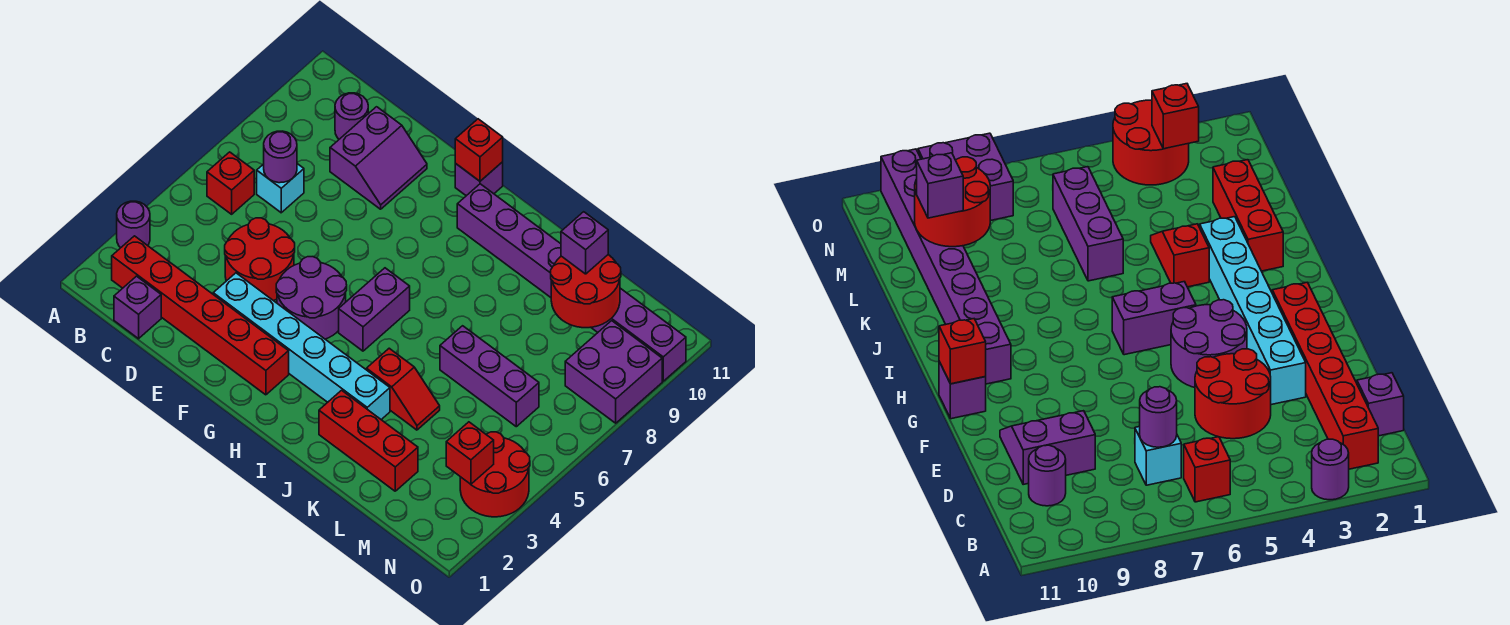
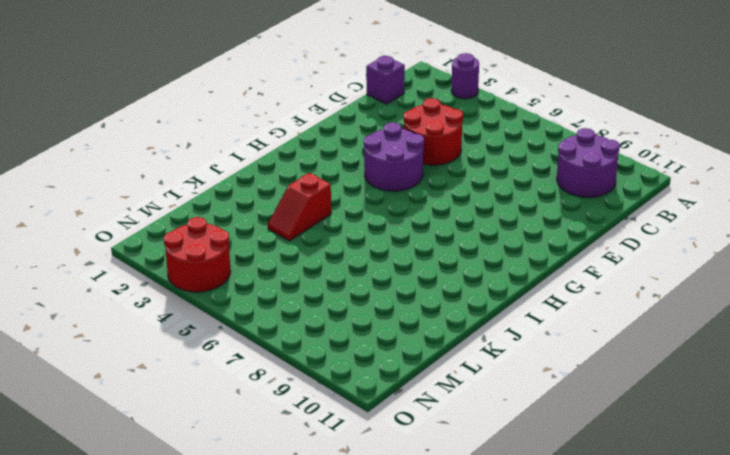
purple 2x2 round brick [557,128,620,197] -> purple 1x1 round brick [335,93,368,139]
none -> red 1x6 brick [112,236,289,395]
none -> red 1x1 brick [207,152,254,214]
none -> cyan 1x1 brick [257,164,304,213]

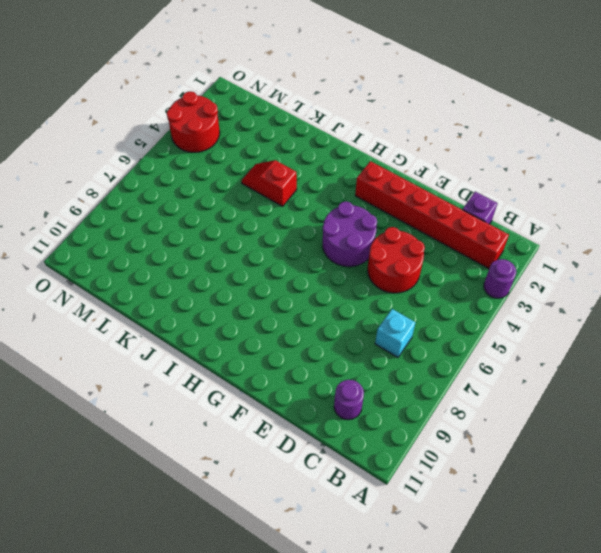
none -> red 1x1 brick [207,152,254,214]
none -> purple 2x2 slope [330,107,427,209]
none -> cyan 1x6 brick [213,273,390,419]

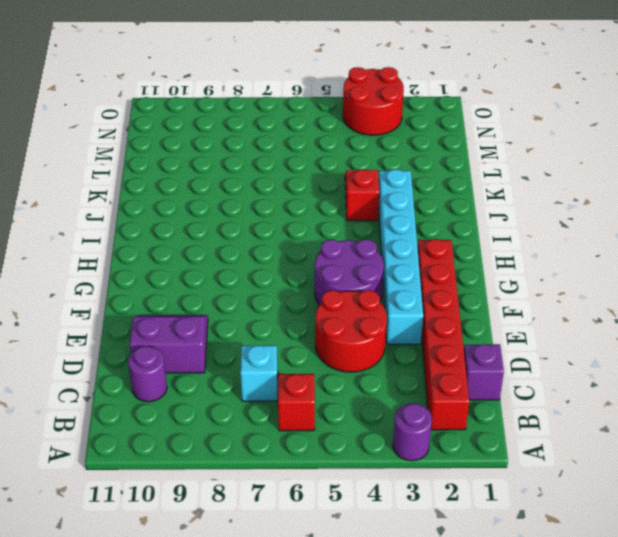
none -> purple 1x1 brick [455,162,503,196]
none -> purple 1x2 brick [339,268,410,351]
none -> purple 1x8 brick [457,184,686,381]

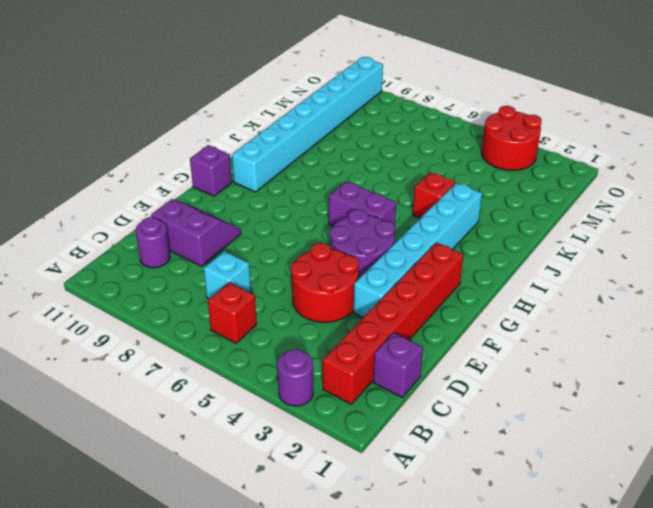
cyan 1x8 brick [232,57,383,192] -> purple 1x8 brick [457,184,686,381]
none -> red 1x3 brick [319,390,418,491]
none -> purple 1x3 brick [440,326,539,427]
none -> purple 2x2 brick [565,321,662,423]

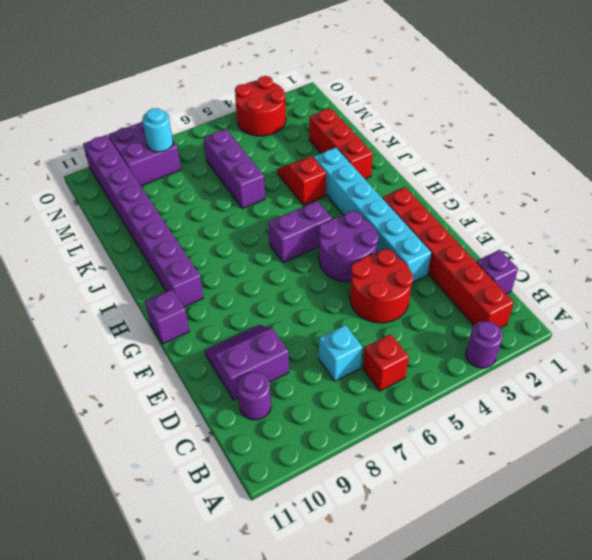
cyan 1x1 round brick [142,108,173,152] -> none
none -> purple 1x1 round brick [264,131,297,183]
none -> red 1x1 brick [455,119,503,181]
none -> red 2x2 round brick [551,255,621,328]

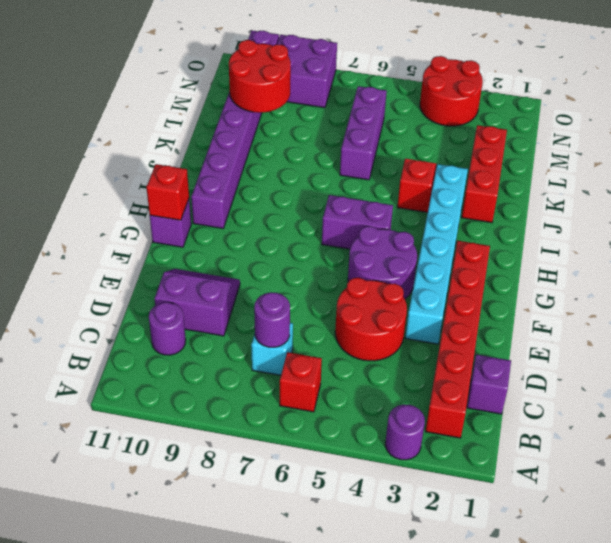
none -> red 1x1 brick [446,422,494,484]
none -> purple 1x1 brick [561,212,608,274]

